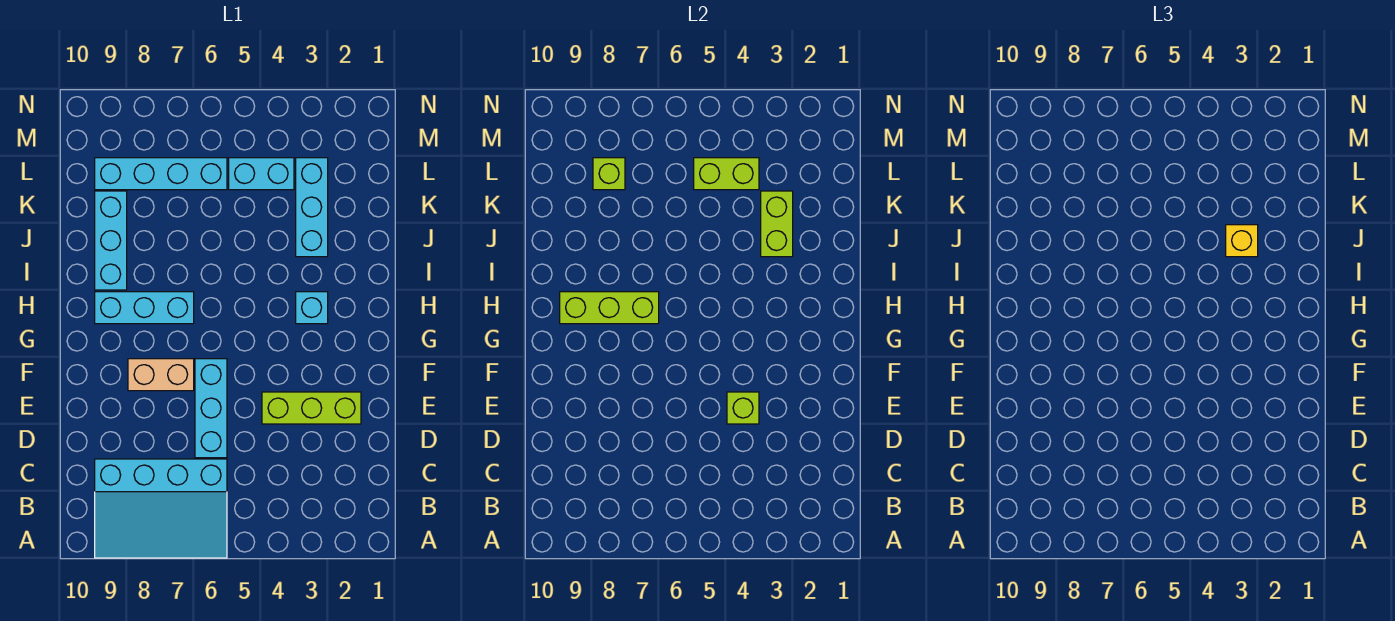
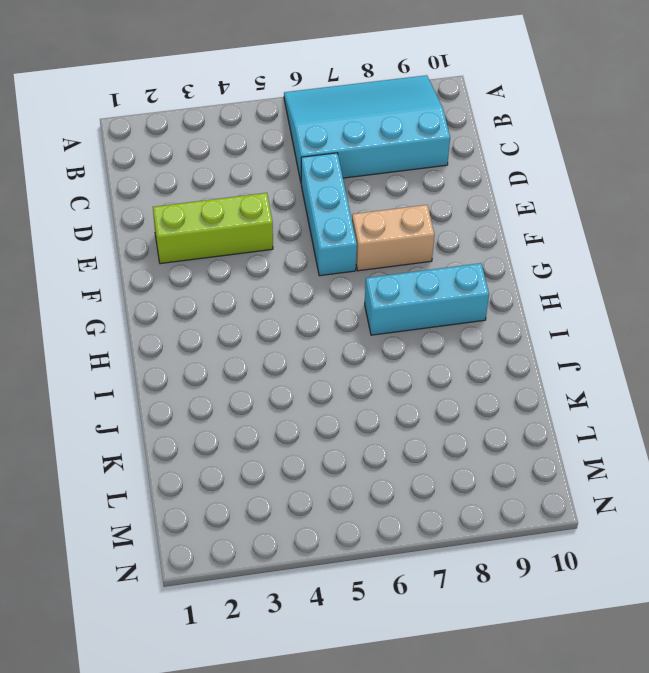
none -> cyan 1x1 brick [296,292,328,324]
none -> cyan 1x3 brick [95,191,127,290]
none -> cyan 1x3 brick [296,158,328,257]

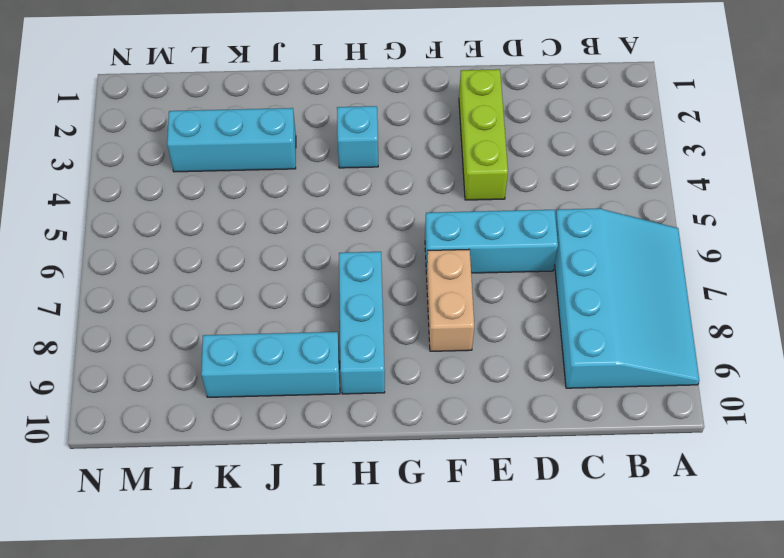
none -> cyan 1x2 brick [229,158,294,190]
none -> cyan 1x4 brick [95,158,227,190]
none -> lime 1x1 brick [727,392,759,424]

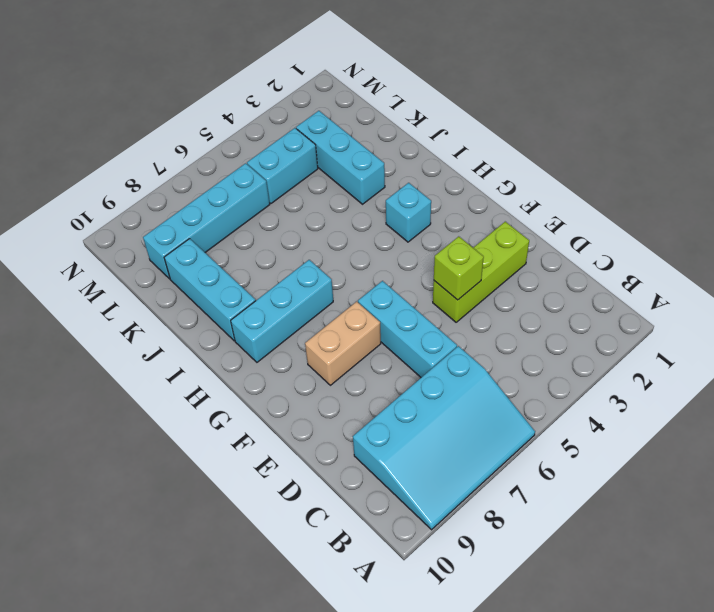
none -> lime 1x3 brick [560,292,659,324]
none -> lime 1x2 brick [761,191,793,257]
none -> lime 1x2 brick [694,158,759,190]

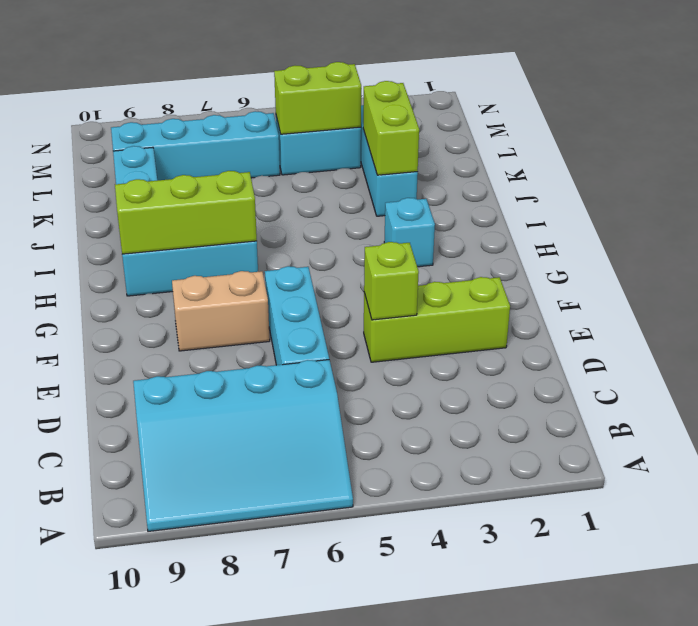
none -> lime 1x1 brick [593,158,625,190]
none -> yellow 1x1 brick [1226,225,1258,257]

